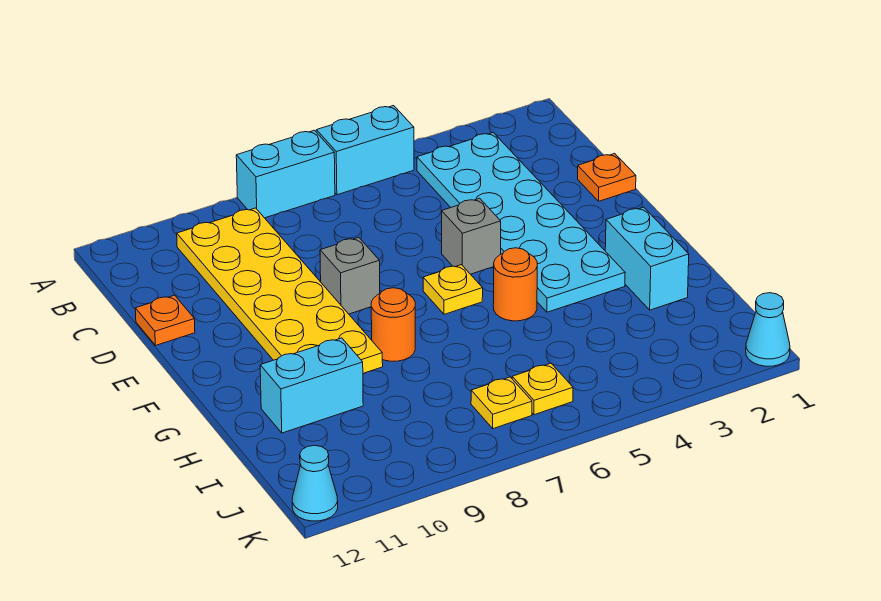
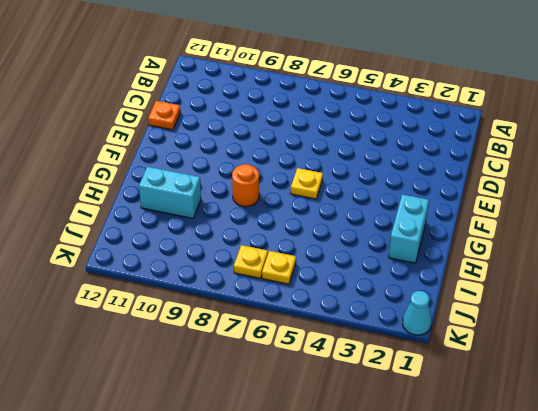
none -> cyan 1x2 brick [316,106,414,195]
none -> cyan 1x2 brick [236,130,335,218]
none -> cyan 2x6 plate [417,133,625,312]

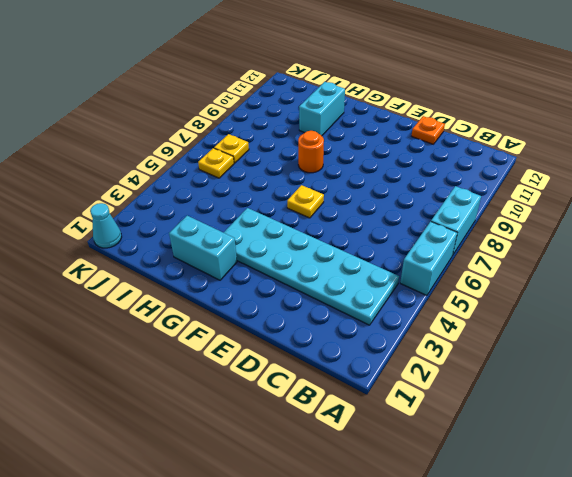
none -> yellow 2x6 plate [177,208,383,373]
none -> orange 1x1 plate [578,153,636,201]
none -> grey 1x1 brick [442,198,501,274]

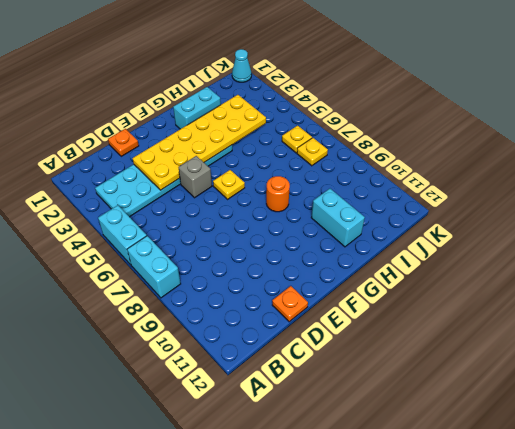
yellow 2x6 plate [133,95,266,190] -> yellow 2x6 plate moved to [177,208,383,373]
none -> grey 1x1 brick [320,237,380,314]
none -> orange 1x1 round brick [493,248,537,321]
none -> cyan 1x1 cone [292,445,338,521]

